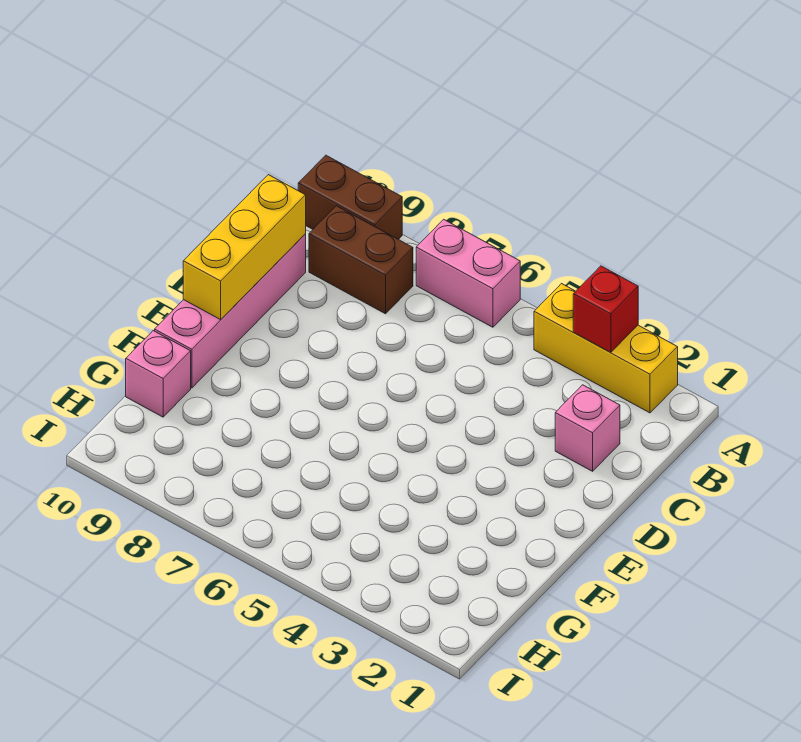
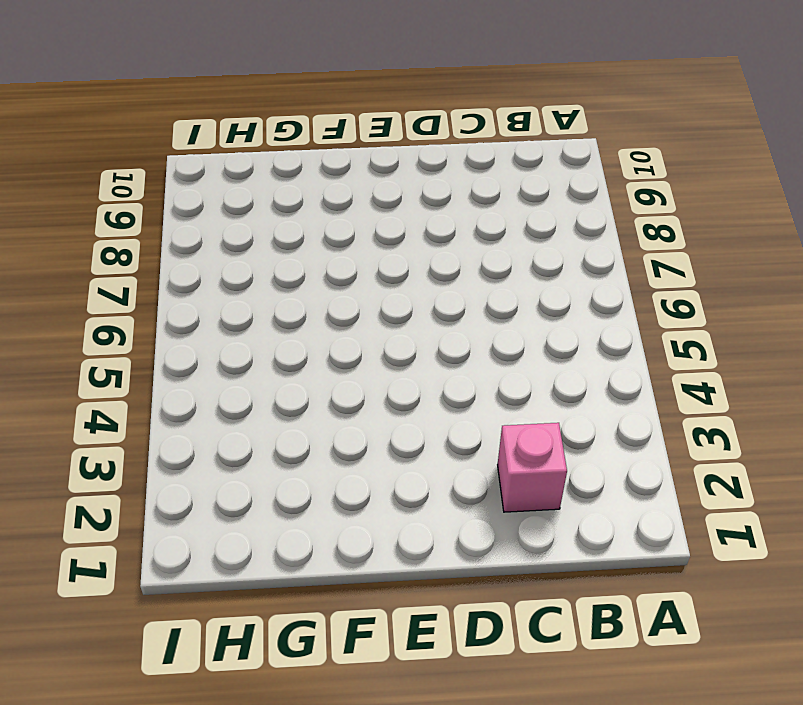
none -> yellow 1x3 brick [534,284,678,413]
none -> pink 1x2 brick [416,219,520,327]

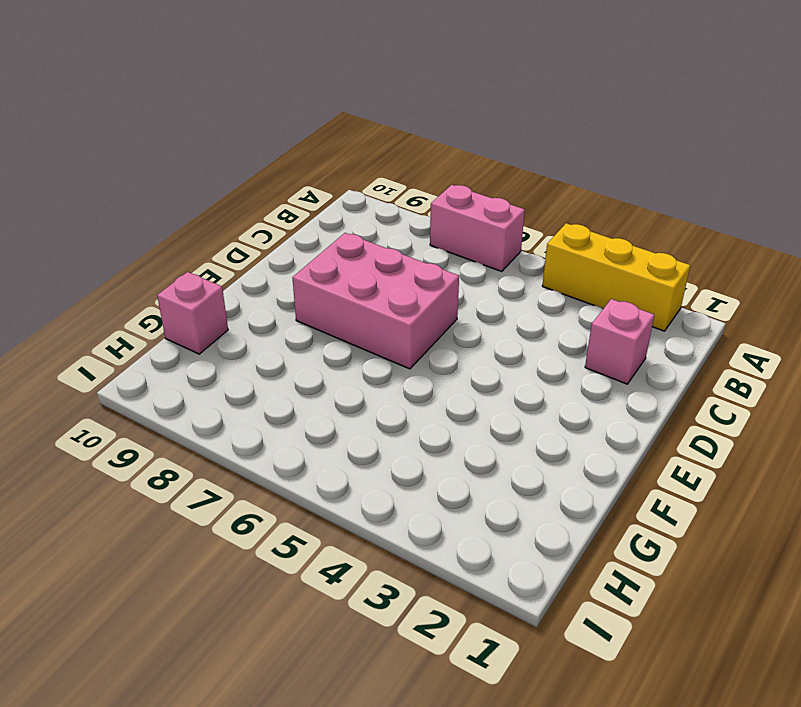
pink 2x3 brick [292,233,459,369] -> none
none -> brown 1x2 brick [298,155,402,240]
none -> brown 1x2 brick [309,206,413,314]

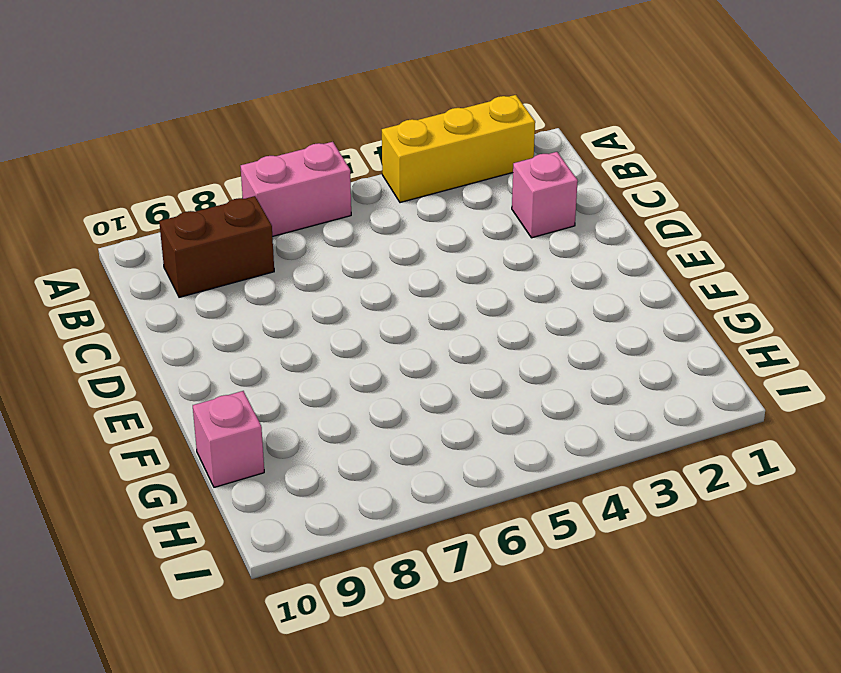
none -> brown 1x2 brick [298,155,402,240]
none -> pink 1x4 brick [155,234,306,388]

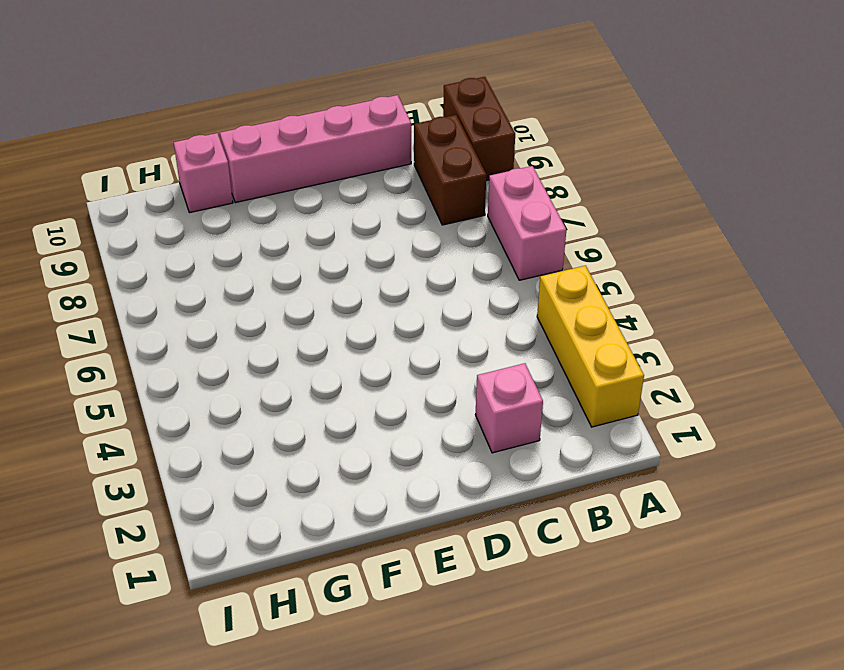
none -> red 1x1 brick [573,266,638,352]
none -> yellow 1x3 brick [183,175,306,320]

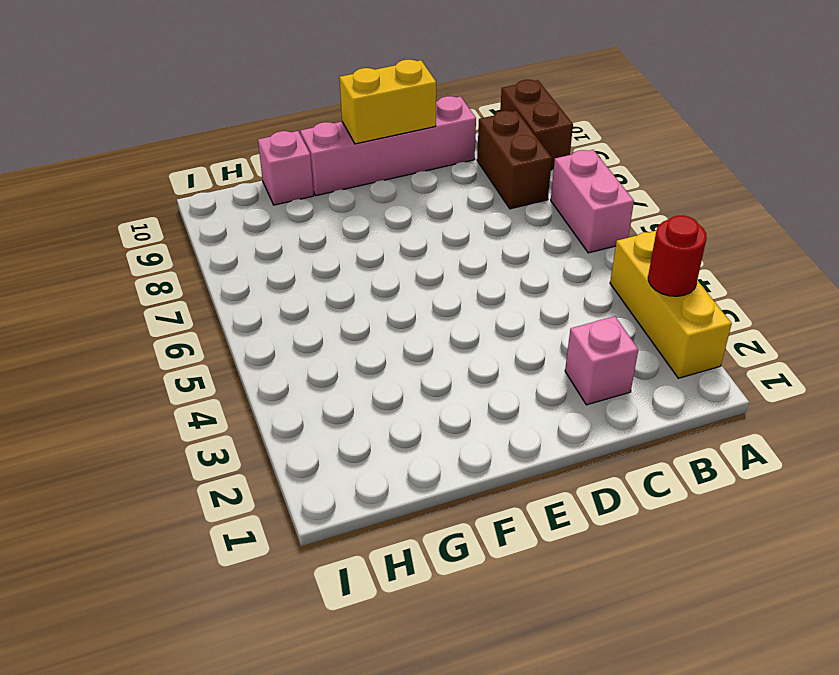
red 1x1 round brick [648,216,706,296] -> red 1x1 brick [573,266,638,352]
yellow 1x2 brick [340,60,436,144] -> yellow 1x3 brick [183,175,306,320]

